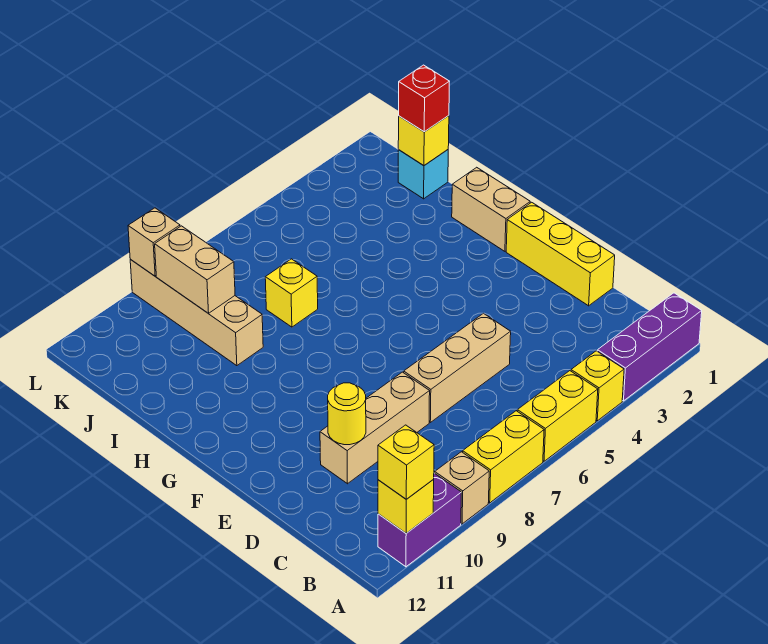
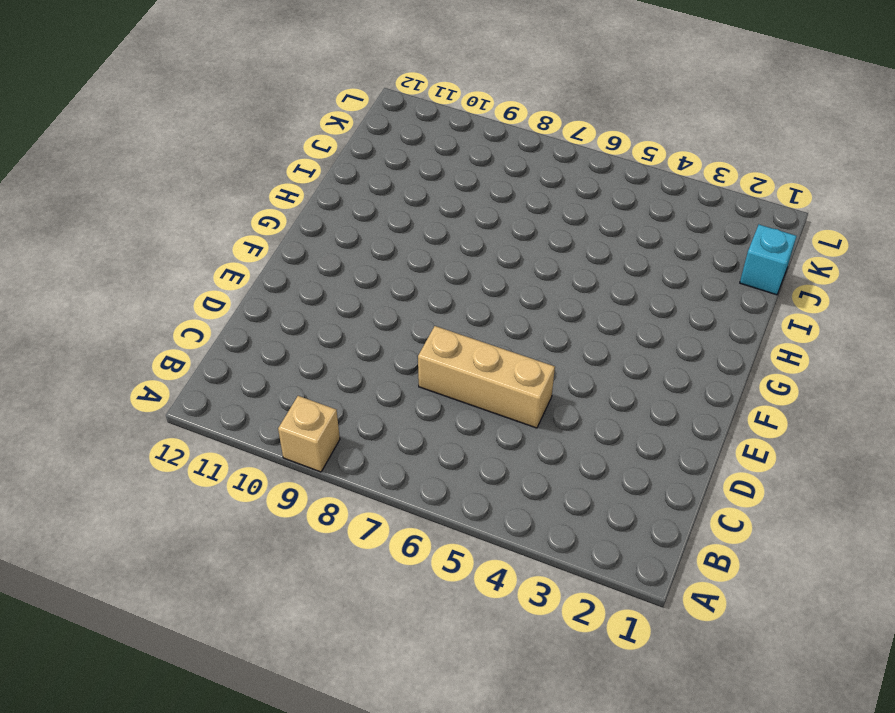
none -> purple 1x3 brick [598,293,702,401]
none -> yellow 1x1 brick [571,351,624,421]
none -> yellow 1x2 brick [517,371,598,461]

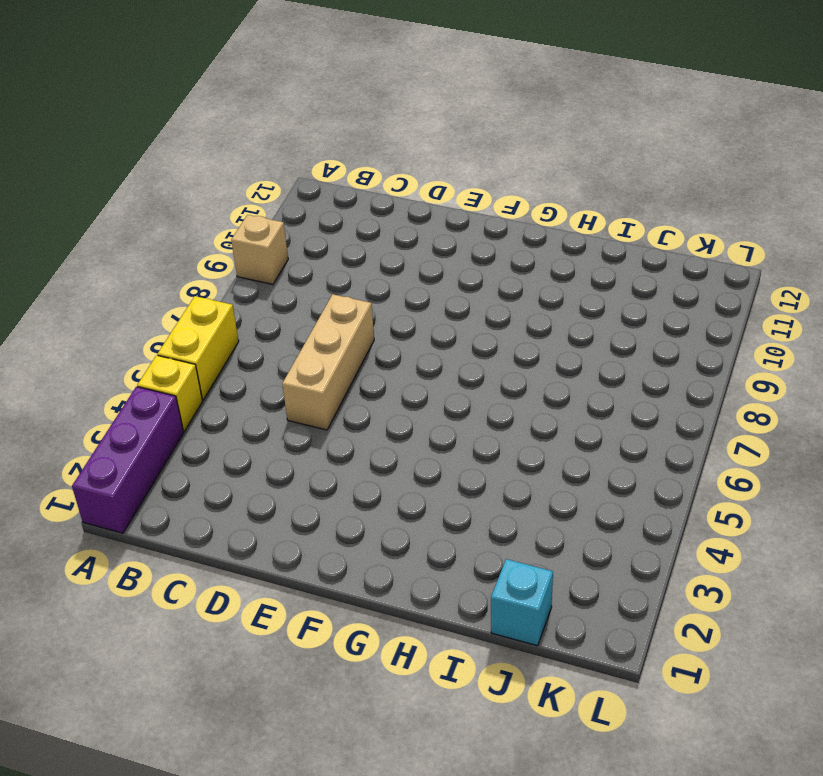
none -> yellow 1x2 brick [463,411,544,503]
none -> purple 1x2 brick [378,473,461,567]
none -> yellow 1x3 brick [506,202,615,306]

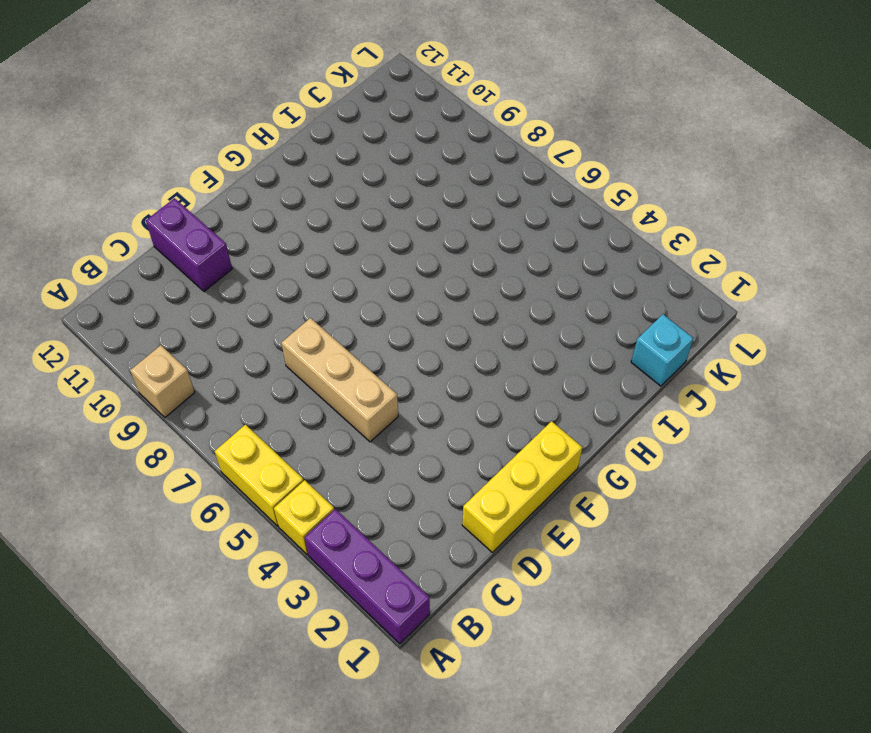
purple 1x2 brick [146,198,232,292] -> purple 1x2 brick moved to [378,473,461,567]
none -> yellow 1x2 brick [463,411,544,503]
none -> tan 1x3 brick [320,372,430,484]
none -> tan 1x2 brick [452,167,530,251]

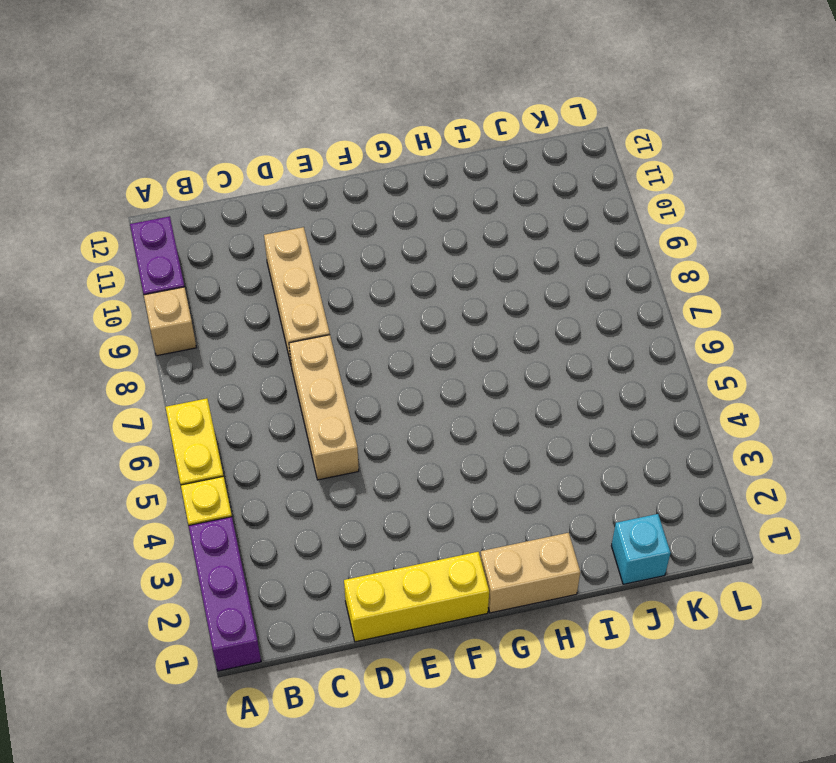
none -> yellow 1x2 brick [463,411,544,503]
none -> yellow 1x1 brick [265,259,318,327]
none -> tan 1x4 brick [130,260,263,366]

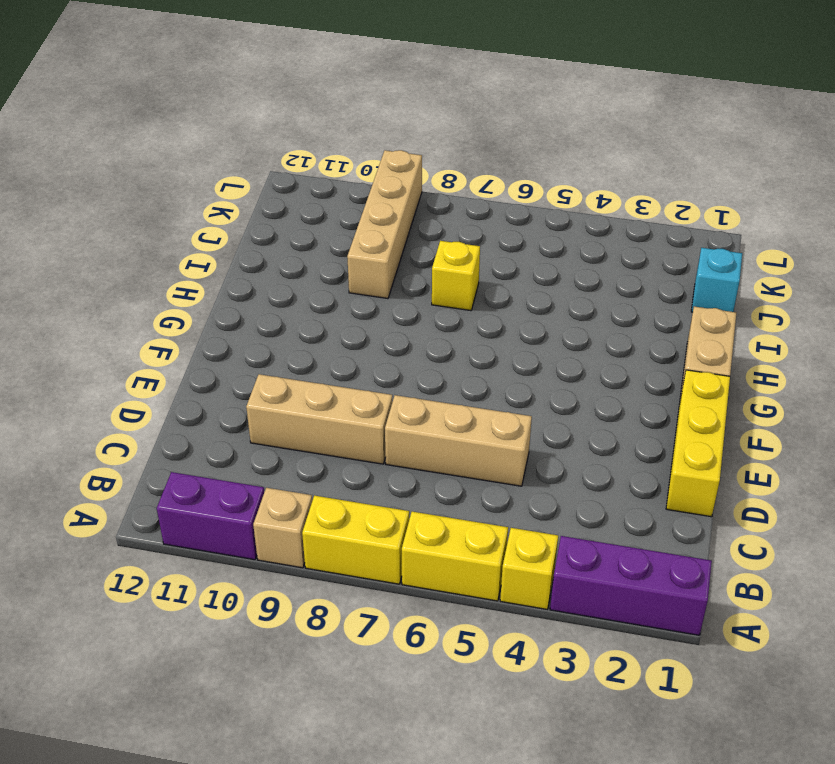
none -> yellow 1x1 brick [378,480,434,533]
none -> yellow 1x1 round brick [328,383,366,445]
none -> yellow 1x1 brick [398,116,449,166]

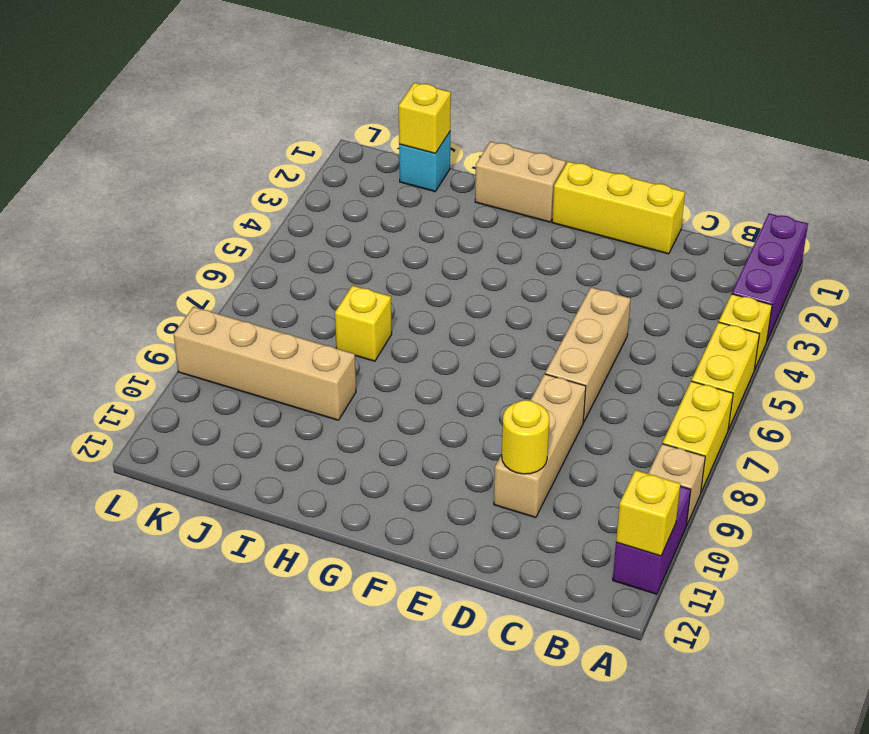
none -> tan 1x2 brick [155,226,235,313]
none -> tan 1x1 brick [128,208,180,276]
none -> yellow 1x1 brick [378,425,434,499]

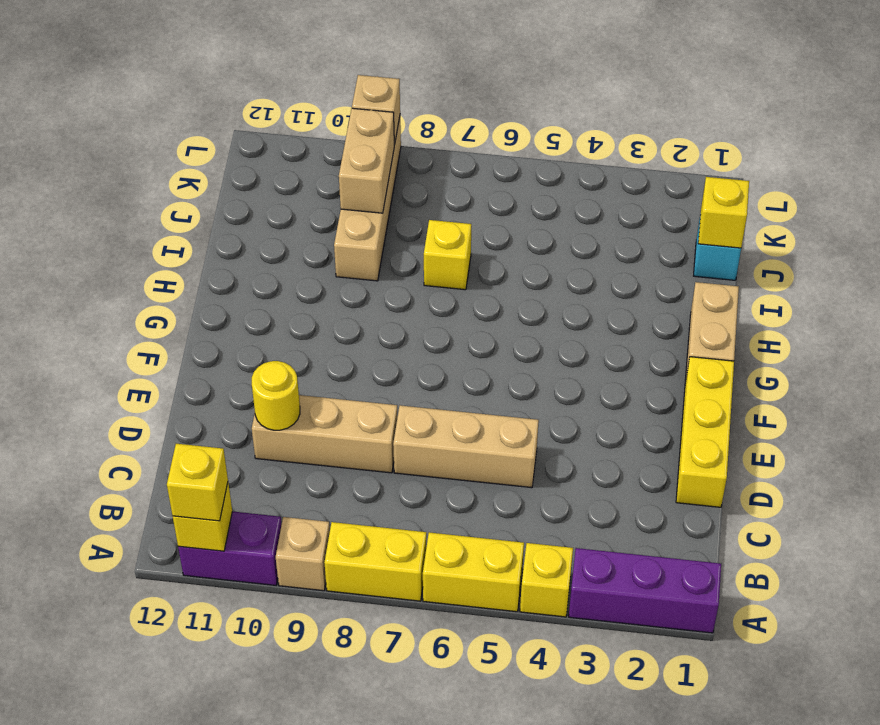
none -> red 1x1 brick [399,65,450,132]

